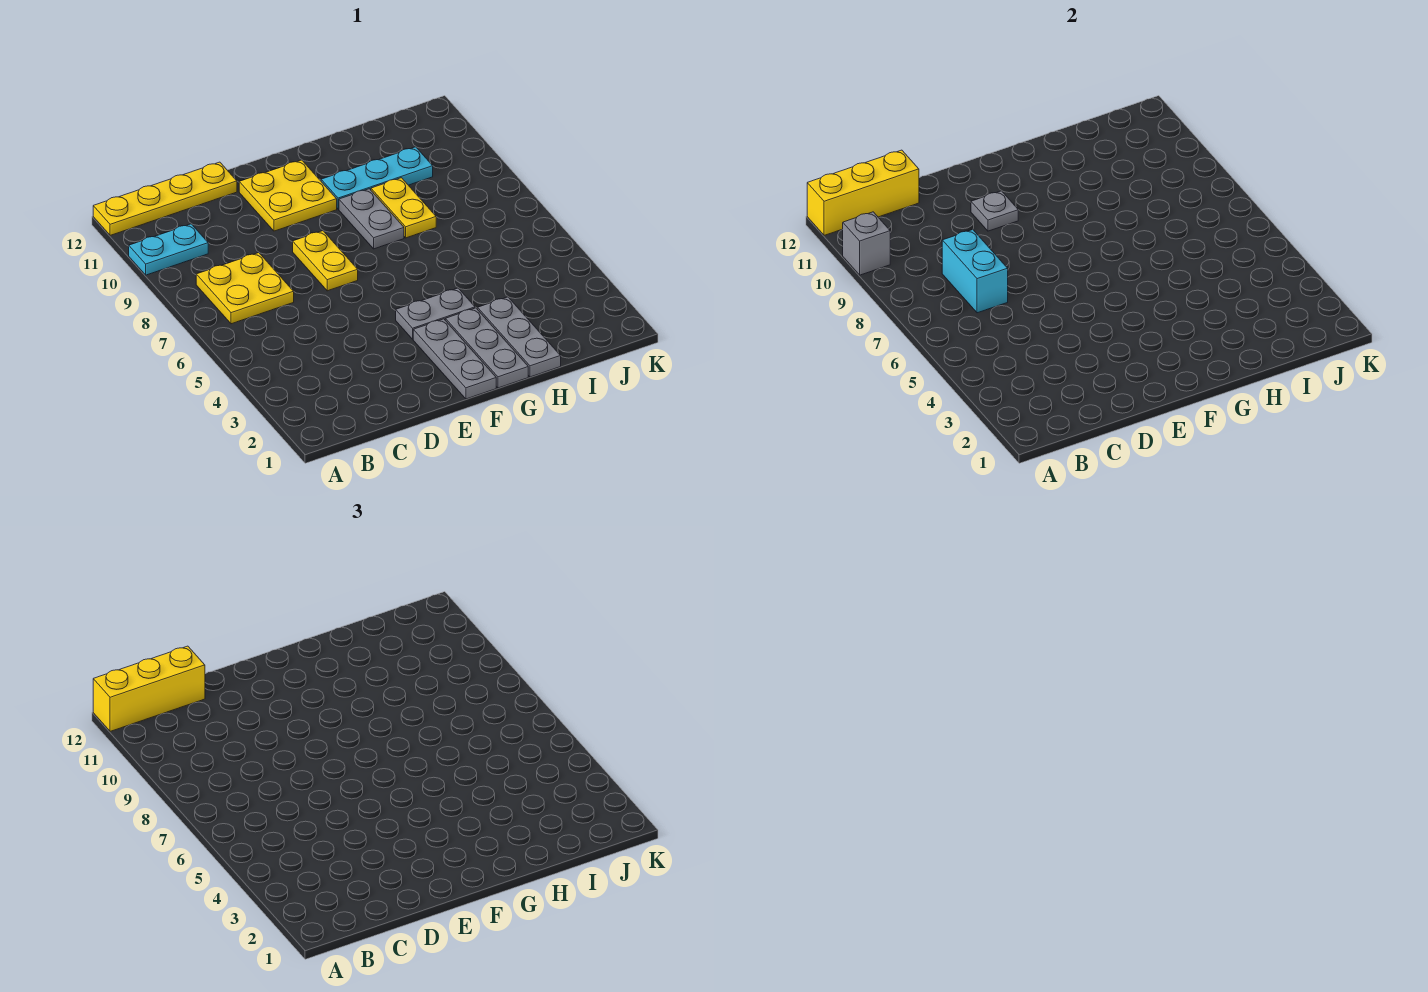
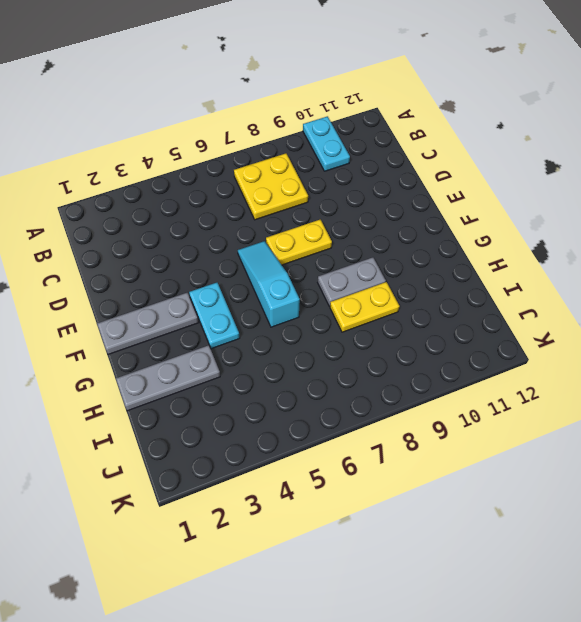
cyan 1x3 slope [238,241,300,327] -> none
cyan 1x2 plate [189,283,240,349] -> grey 1x2 plate [396,288,475,339]
none -> yellow 1x4 plate [93,162,237,235]
none -> yellow 2x2 plate [239,160,337,231]
none -> grey 1x3 plate [445,308,528,388]

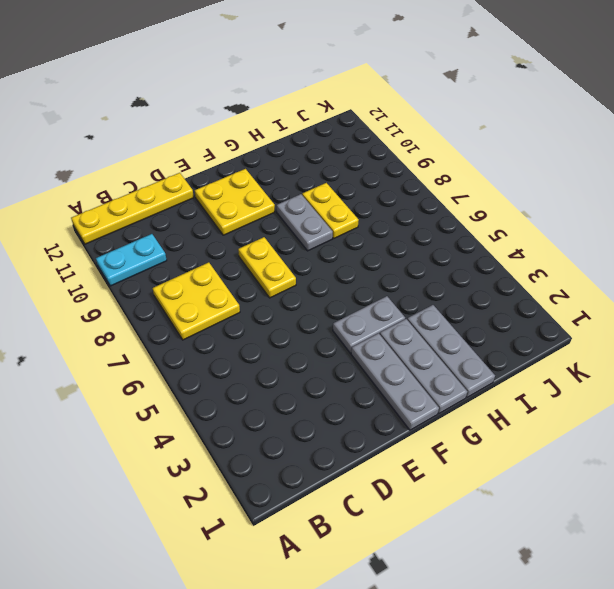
none -> cyan 1x3 plate [321,147,433,209]
none -> grey 1x1 brick [842,212,890,275]
none -> yellow 1x3 brick [807,150,919,235]

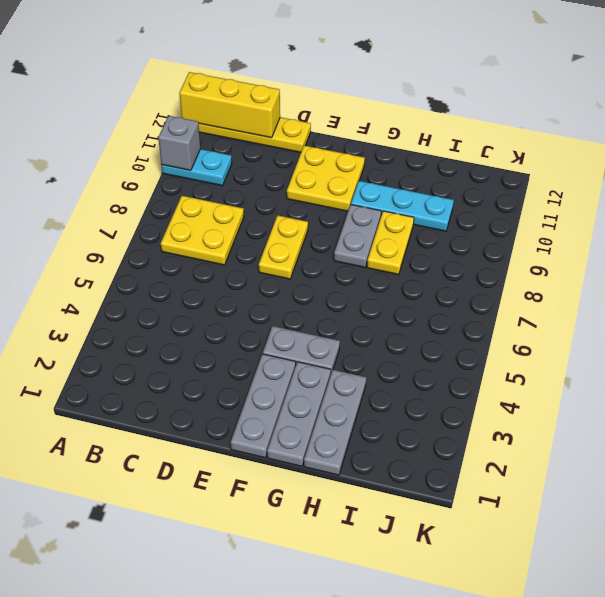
none -> cyan 1x2 brick [942,230,1008,313]
none -> grey 1x1 plate [971,191,1018,231]
none -> yellow 1x3 brick [93,646,205,731]

